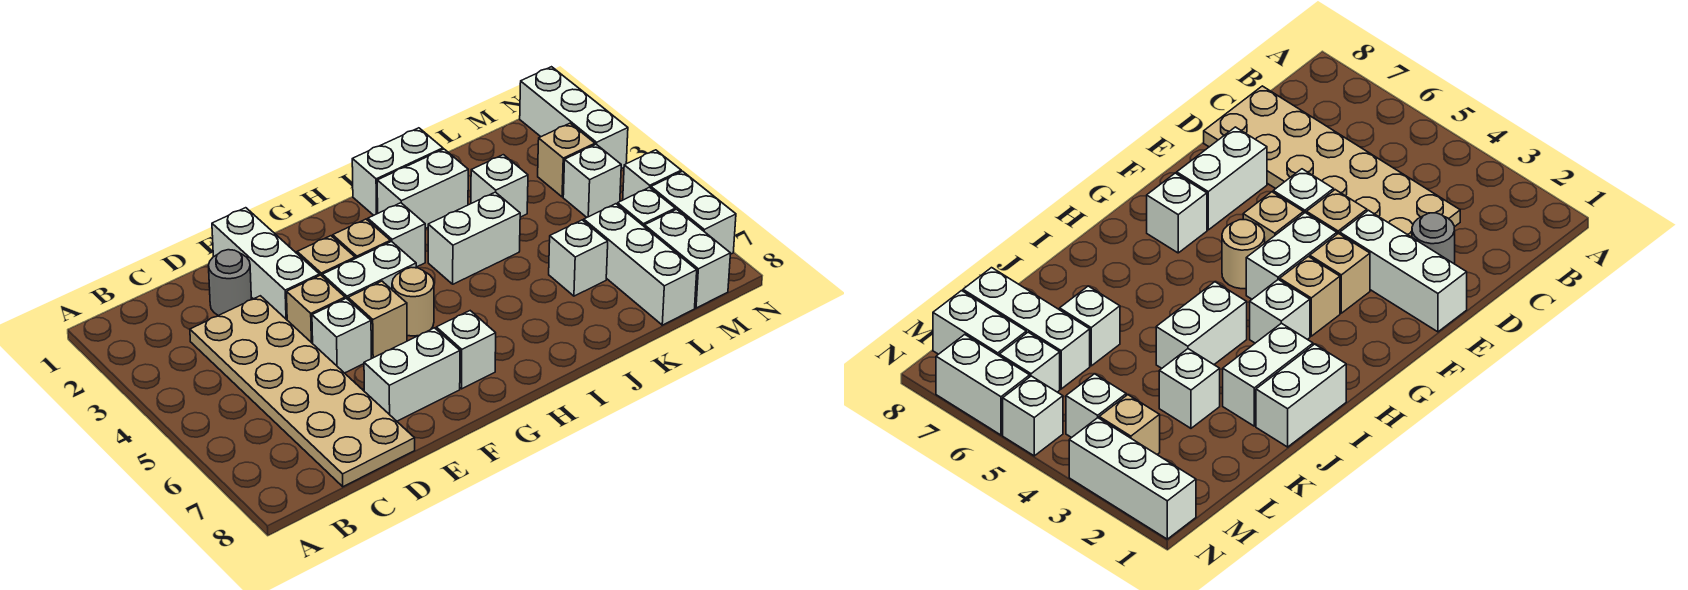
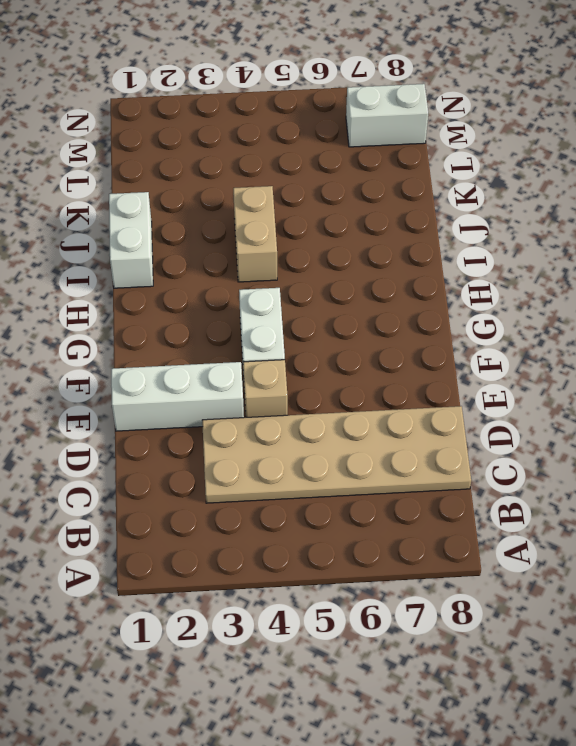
tan 1x2 brick [233,186,277,282] -> white 1x2 brick [428,192,520,284]
none -> grey 1x1 round brick [209,250,251,316]
none -> white 1x1 brick [312,298,371,373]
none -> white 1x2 brick [364,328,460,421]

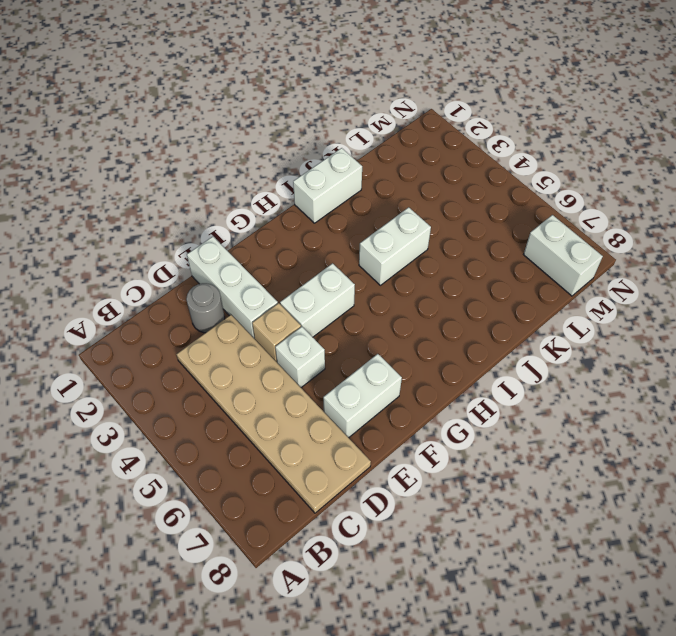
none -> tan 1x1 brick [297,236,355,276]
none -> tan 1x1 brick [348,281,407,358]
none -> tan 1x1 brick [333,219,390,259]

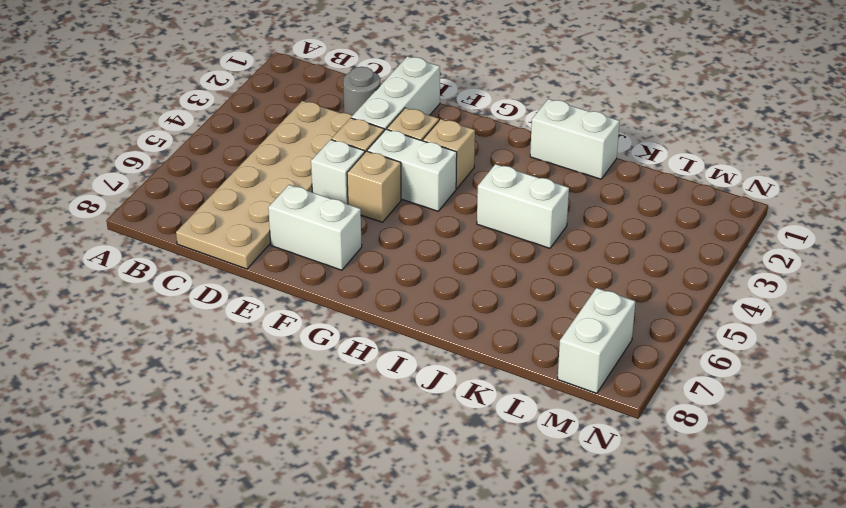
none -> tan 1x1 round brick [392,267,434,336]
none -> white 1x1 brick [436,311,496,389]
none -> white 1x1 brick [368,203,425,267]

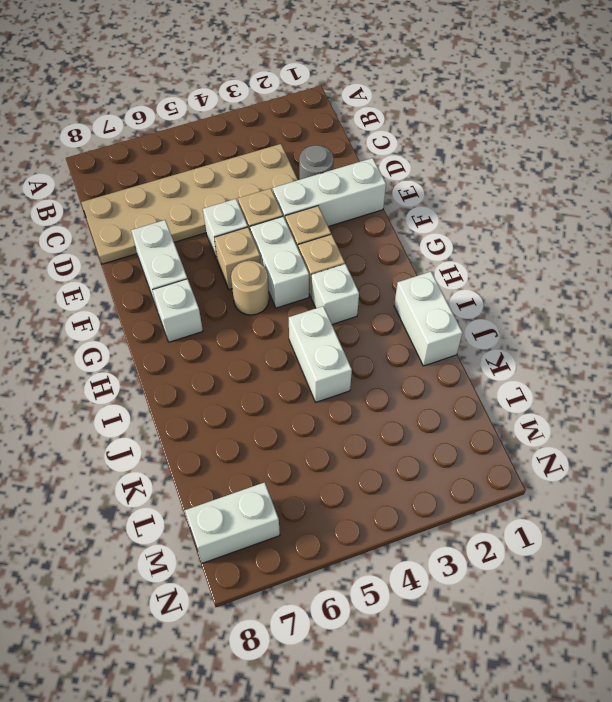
none -> white 1x2 brick [377,149,468,228]
none -> white 1x1 brick [471,155,528,217]
none -> white 1x1 brick [549,220,608,296]

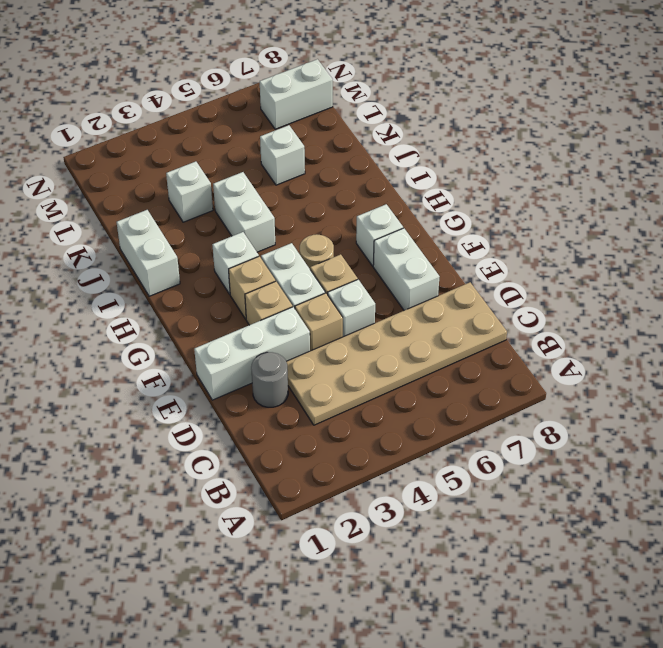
none -> white 1x2 brick [377,149,468,228]
none -> white 1x3 brick [584,204,697,325]
none -> tan 1x1 brick [538,123,595,197]

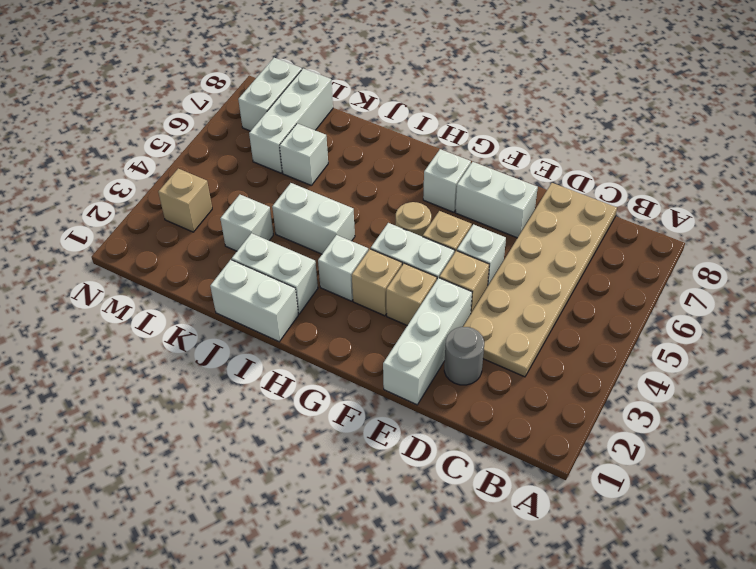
none -> white 1x1 brick [563,144,621,217]
none -> white 1x1 brick [618,187,675,227]
none -> white 1x3 brick [520,67,628,169]

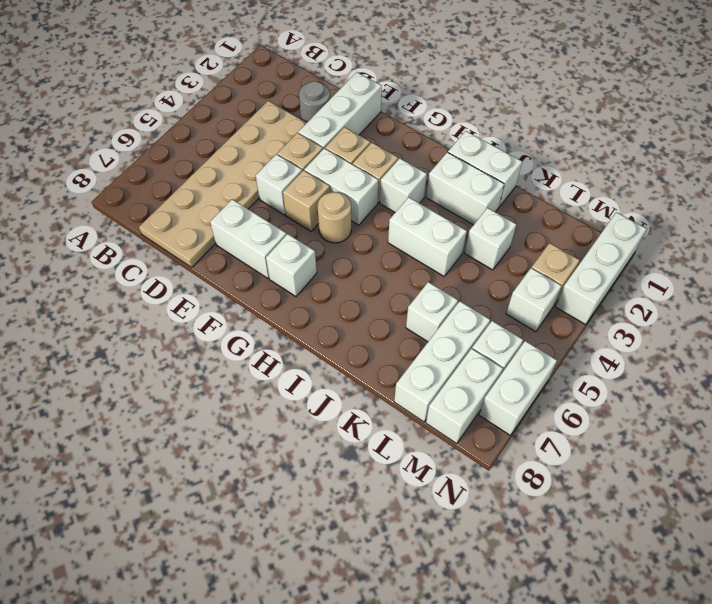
none -> white 1x1 brick [623,150,681,200]

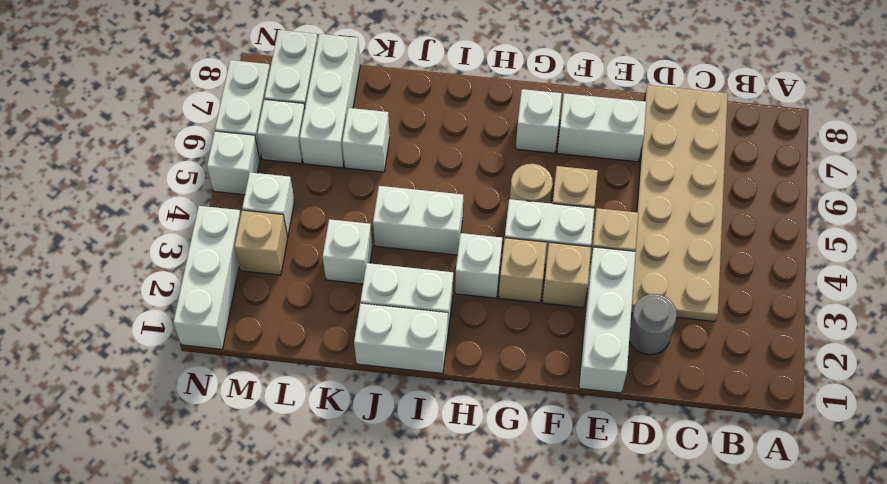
none -> white 1x1 brick [312,298,371,373]

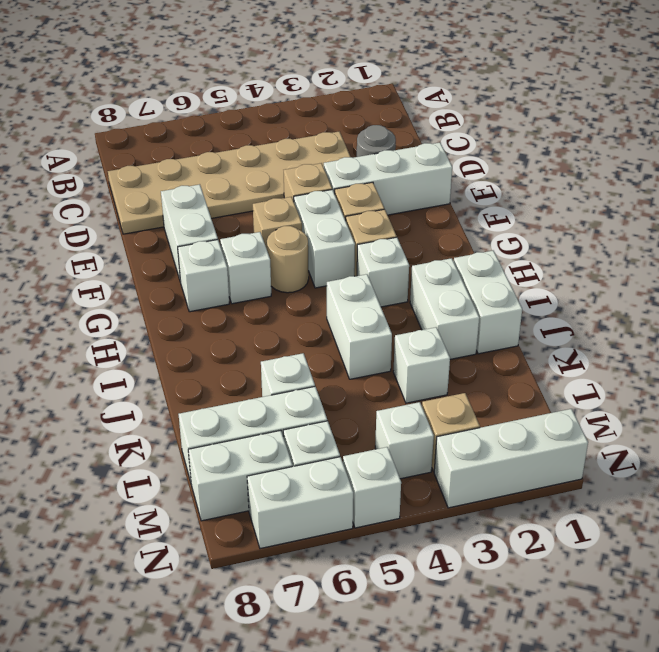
white 1x1 brick [220,232,271,304] -> white 1x1 brick moved to [312,298,371,373]

